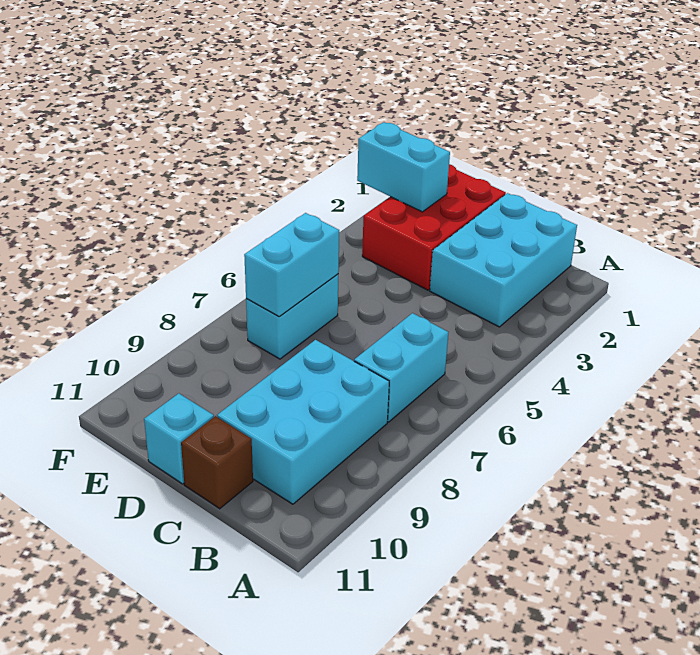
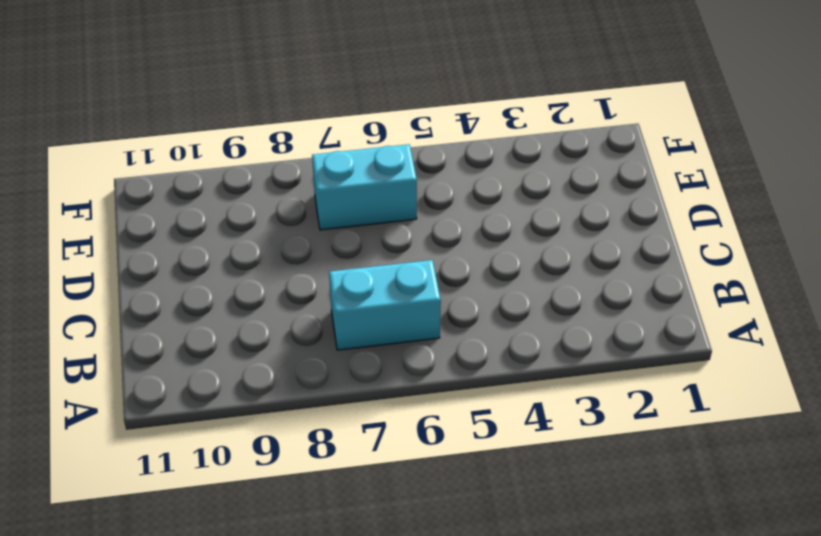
none -> cyan 2x3 brick [430,193,577,327]
none -> cyan 2x3 brick [217,340,389,504]

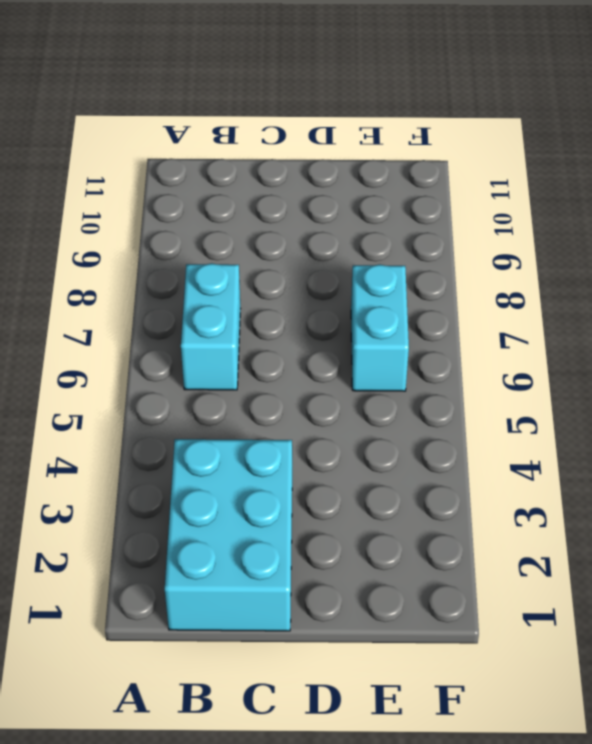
none -> cyan 2x3 brick [217,340,389,504]
none -> brown 1x1 brick [181,416,253,509]

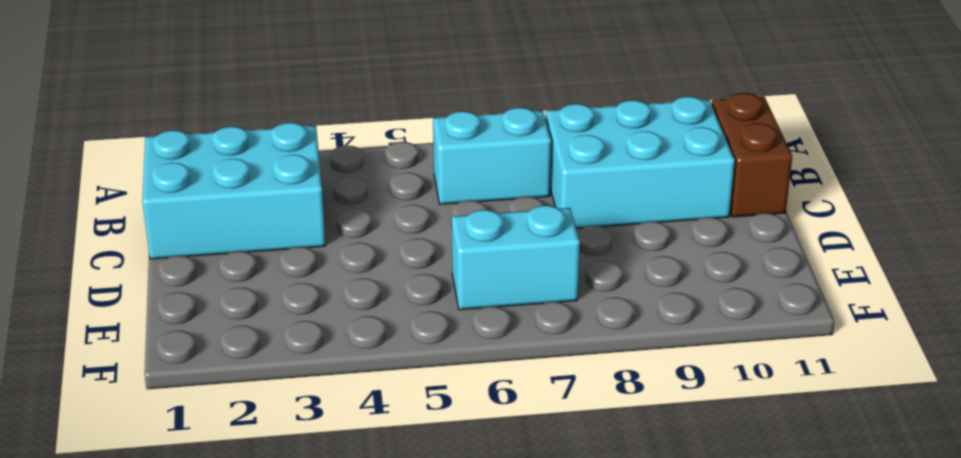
brown 1x2 brick [712,93,792,217] -> brown 1x1 brick [181,416,253,509]
none -> red 2x3 brick [362,164,506,290]
none -> cyan 1x1 brick [144,393,214,484]

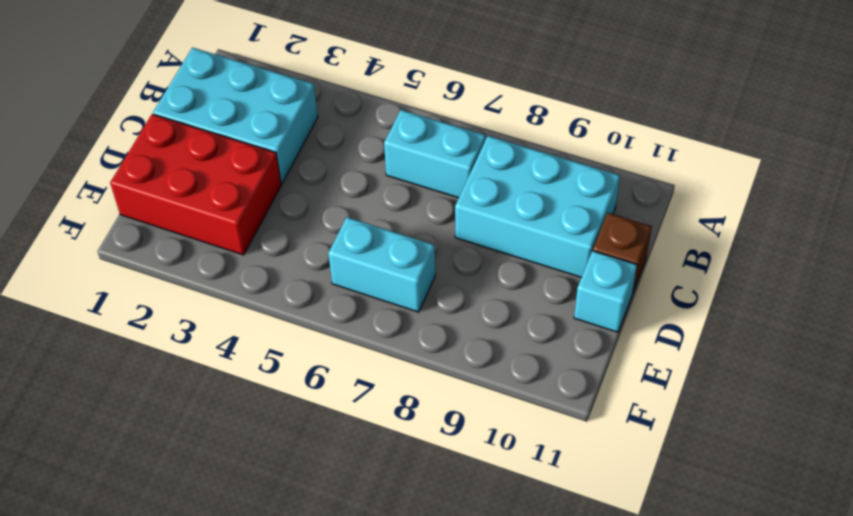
none -> cyan 1x2 brick [357,122,450,212]
none -> cyan 1x2 brick [244,213,339,316]

